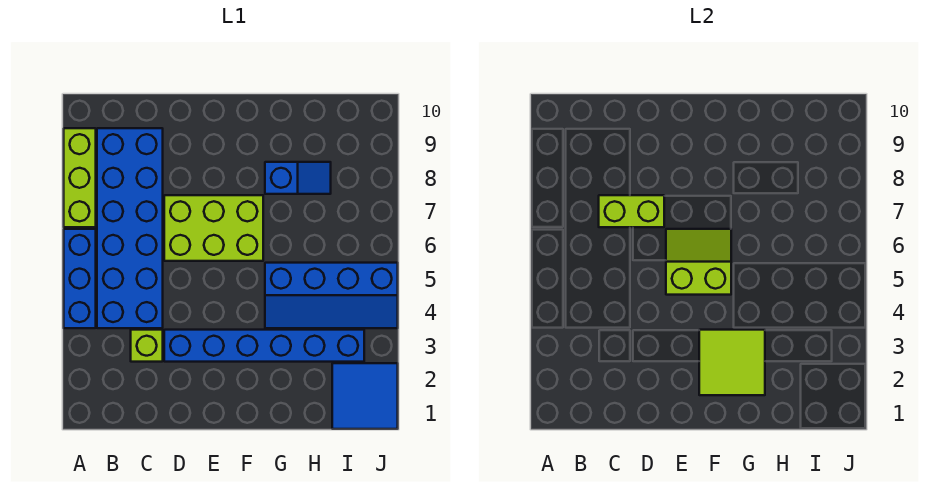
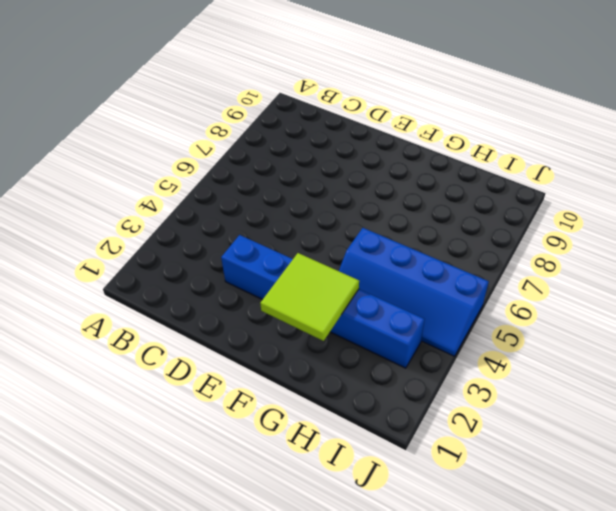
none -> blue 1x3 brick [64,229,96,328]
none -> lime 1x3 brick [64,128,96,227]
none -> blue 2x6 brick [97,128,163,328]

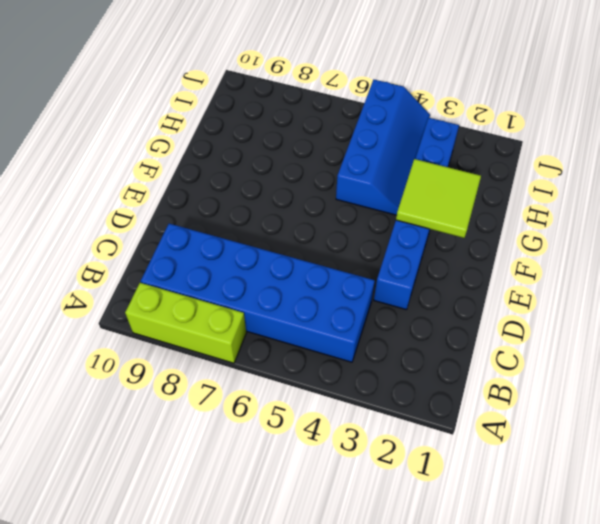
none -> blue 1x3 brick [64,229,96,328]
none -> lime 1x1 brick [131,330,163,362]
none -> lime 2x3 brick [164,195,263,261]

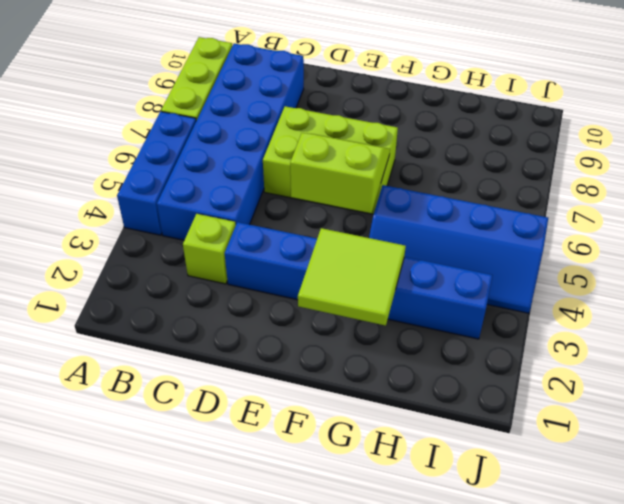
none -> blue 1x2 slope [265,162,331,194]
none -> blue 2x2 tile [332,363,398,429]
none -> lime 1x2 brick [599,195,664,227]

